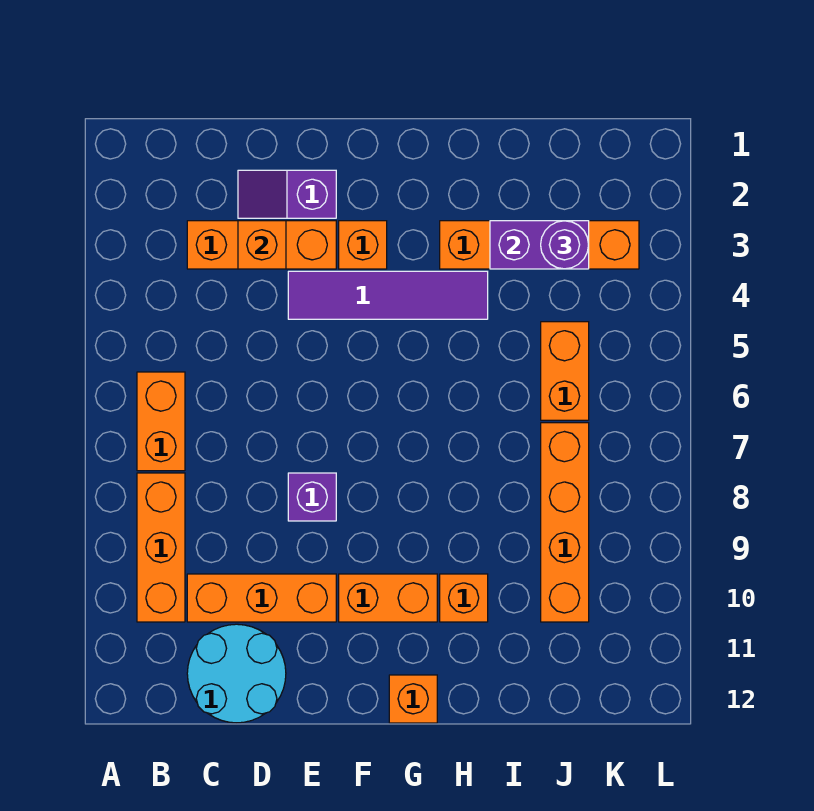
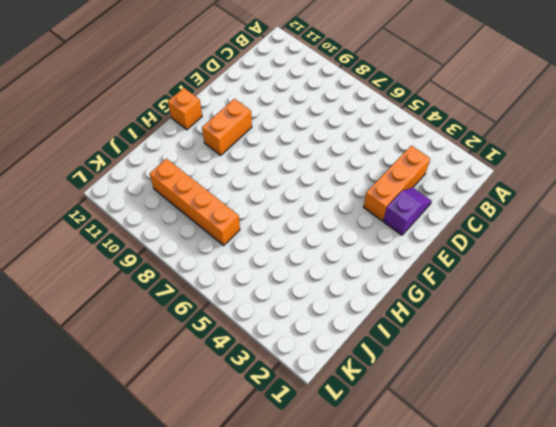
none -> orange 1x2 brick [137,372,185,471]
none -> orange 1x3 brick [137,473,185,622]
none -> orange 1x3 brick [187,574,336,622]

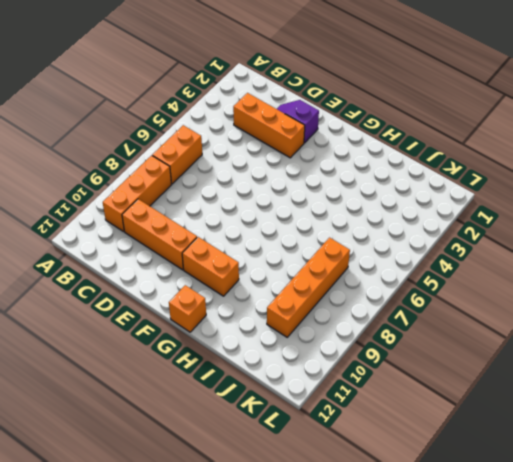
none -> cyan 2x2 round brick [187,624,286,723]
none -> purple 1x4 tile [288,271,488,319]
none -> purple 1x1 brick [288,473,336,521]

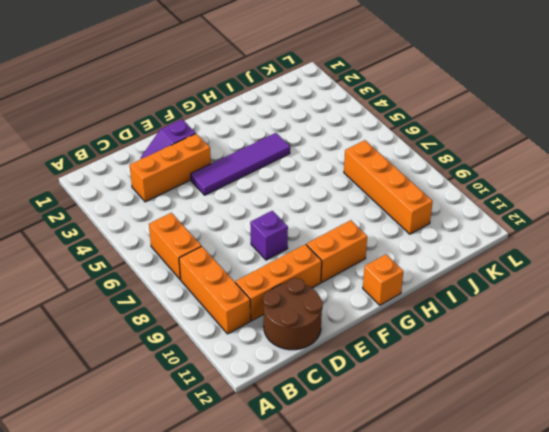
brown 2x2 round brick [263,278,323,350] -> cyan 2x2 round brick [187,624,286,723]
none -> orange 1x1 brick [339,221,387,269]
none -> orange 1x4 brick [440,221,639,269]
none -> orange 1x1 brick [440,574,488,622]

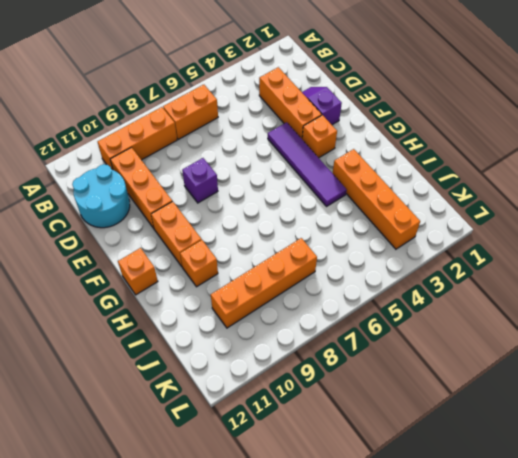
none -> orange 1x2 brick [541,322,589,420]
none -> orange 1x1 brick [238,221,286,269]
none -> purple 1x2 brick [490,221,589,269]

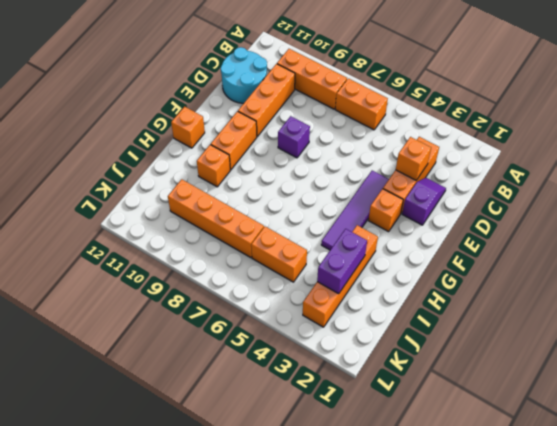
none -> purple 1x1 round brick [541,221,589,269]

